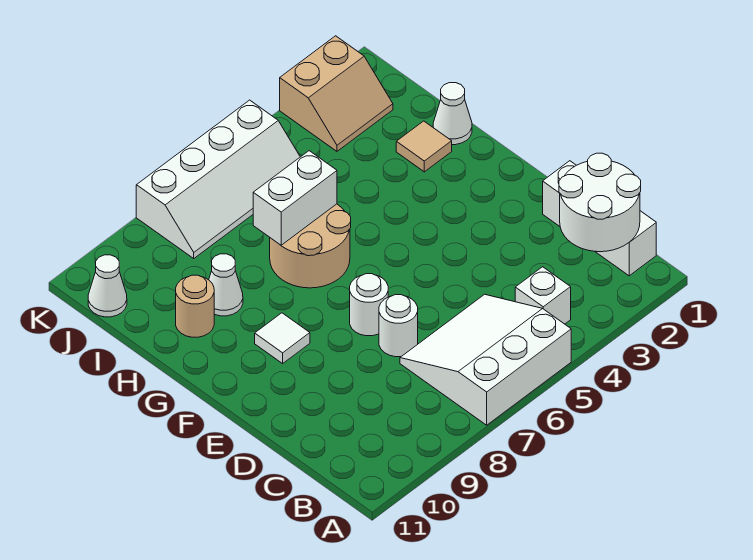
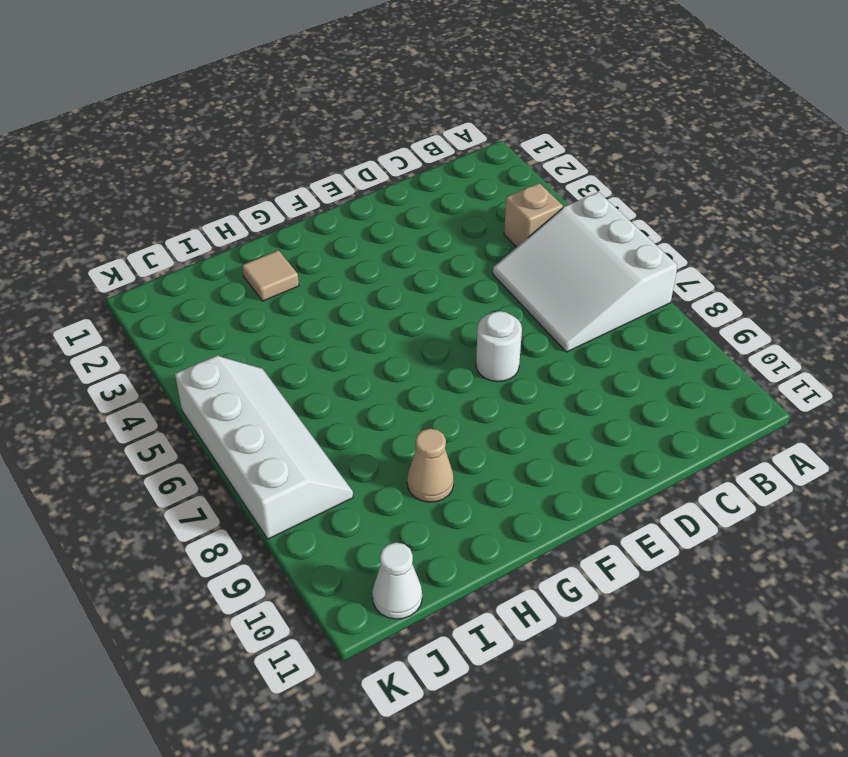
tan 1x1 brick [504,183,563,247] -> white 1x1 brick [515,267,571,324]
tan 1x1 cone [407,429,454,502] -> white 1x1 cone [209,254,243,316]
none -> white 1x3 brick [543,161,656,276]
none -> white 1x1 round brick [379,295,418,357]
none -> white 1x1 tile [255,313,310,363]

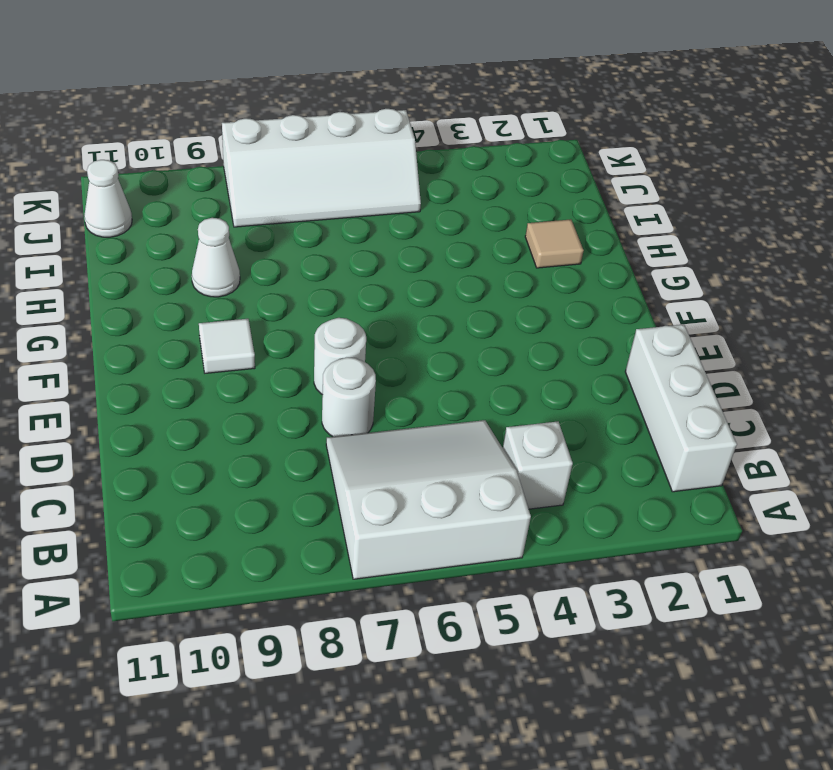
none -> tan 2x2 round brick [270,204,351,288]
none -> white 1x1 cone [433,83,472,145]
none -> tan 1x1 round brick [176,275,214,337]

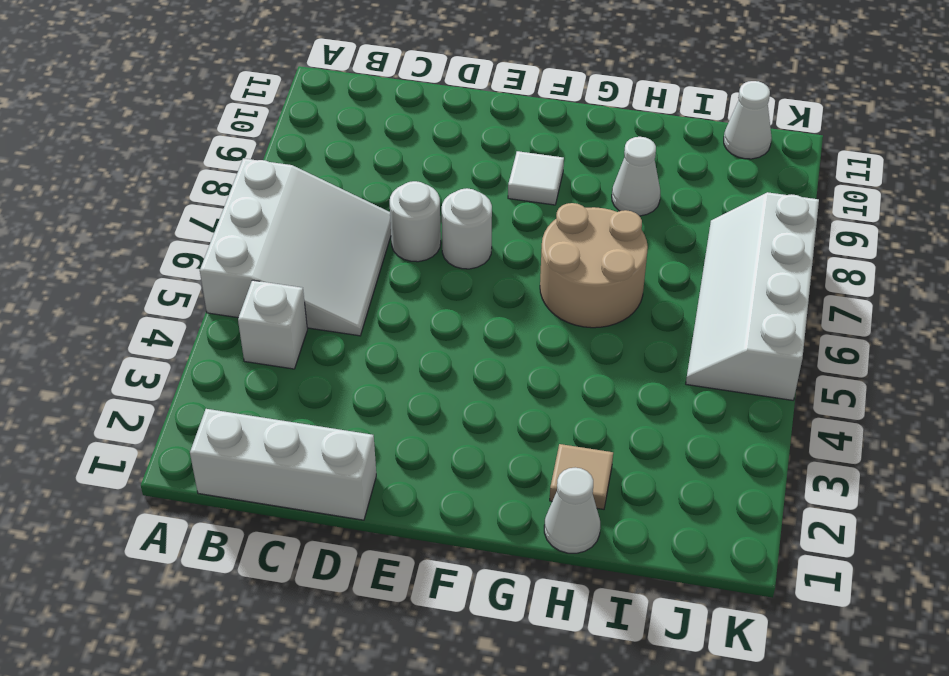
none -> tan 1x1 round brick [176,275,214,337]
none -> tan 2x2 slope [280,36,393,151]
none -> white 2x2 round brick [559,153,641,252]

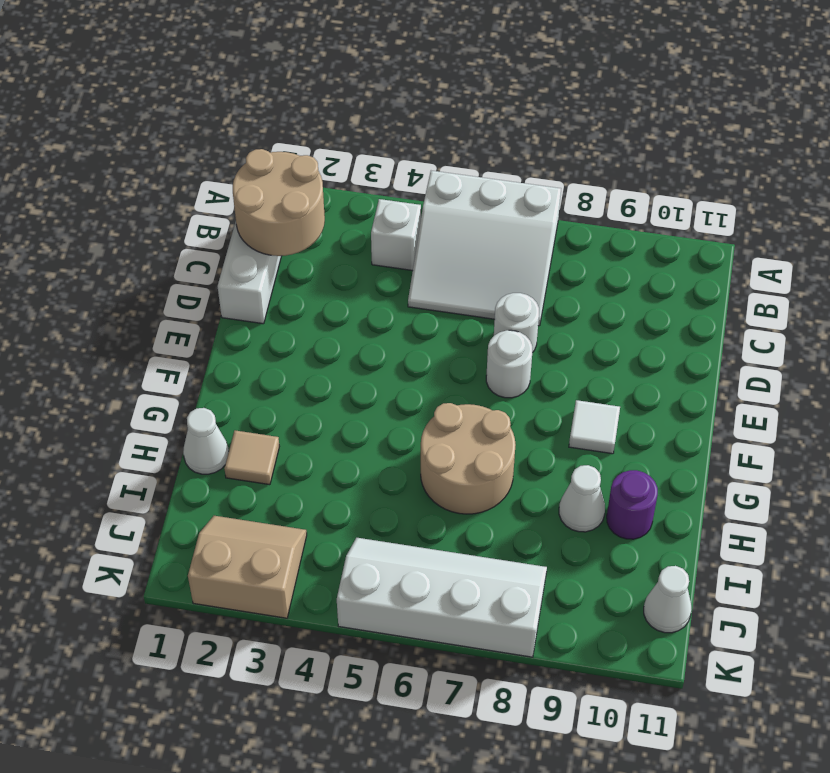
tan 2x2 round brick [233,149,325,256] -> white 2x2 round brick [559,153,641,252]
purple 1x1 round brick [607,470,658,539] -> tan 1x1 round brick [176,275,214,337]
none -> white 1x2 brick [253,151,337,245]

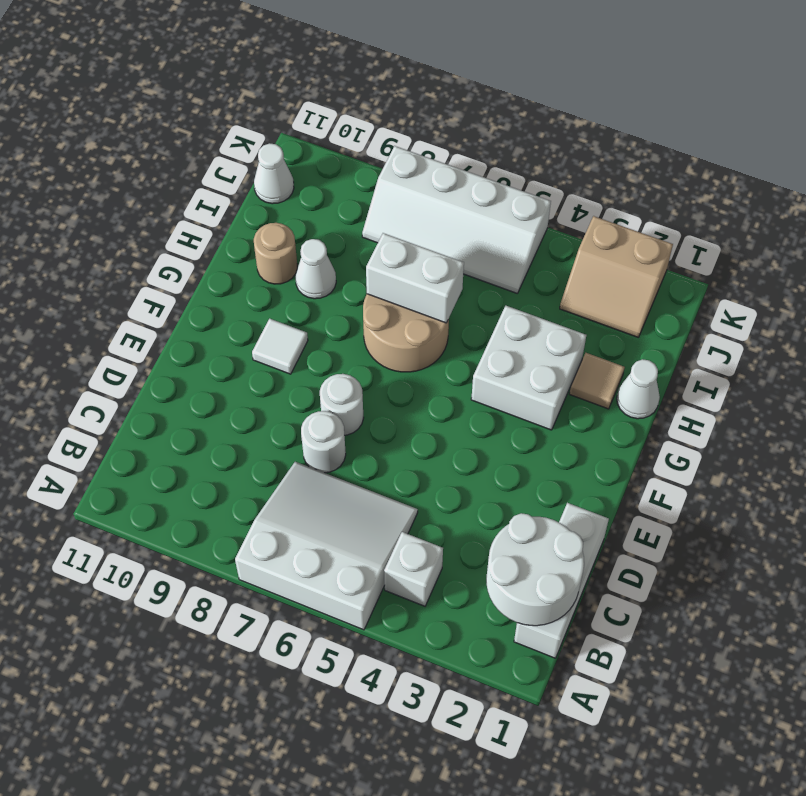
white 2x2 brick [471,306,586,430] -> none

